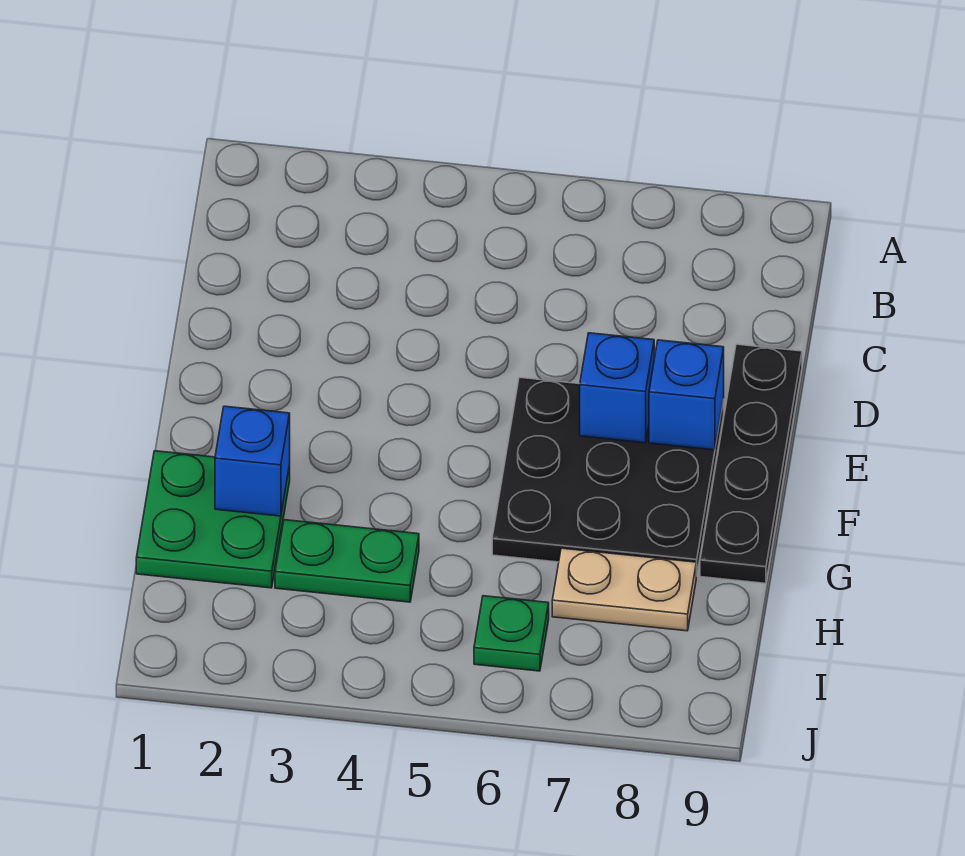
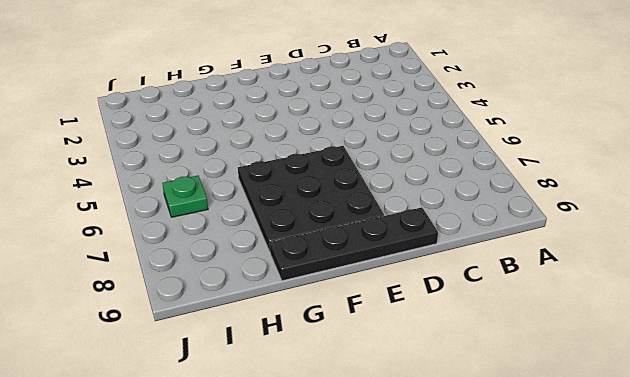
none -> green 2x2 plate [136,451,290,588]
none -> green 1x2 plate [275,520,419,602]

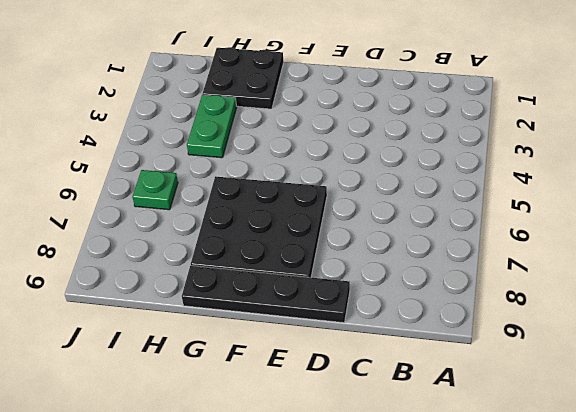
black 2x2 plate [203,47,284,109] -> green 2x2 plate [136,451,290,588]
none -> tan 1x2 plate [552,548,696,631]
none -> blue 1x1 brick [580,333,654,443]

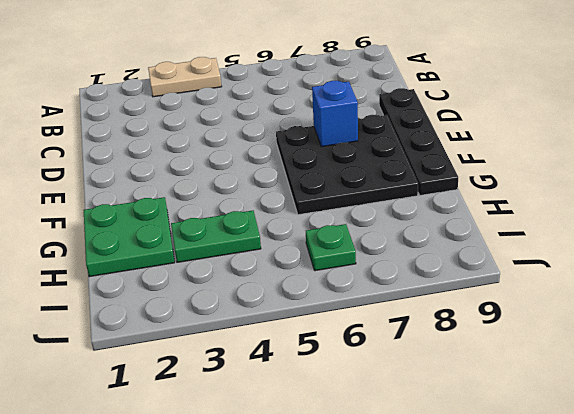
tan 1x2 plate [148,57,222,97] -> tan 1x2 plate moved to [552,548,696,631]
none -> blue 1x1 brick [649,340,724,450]
none -> blue 1x1 brick [215,406,290,516]

